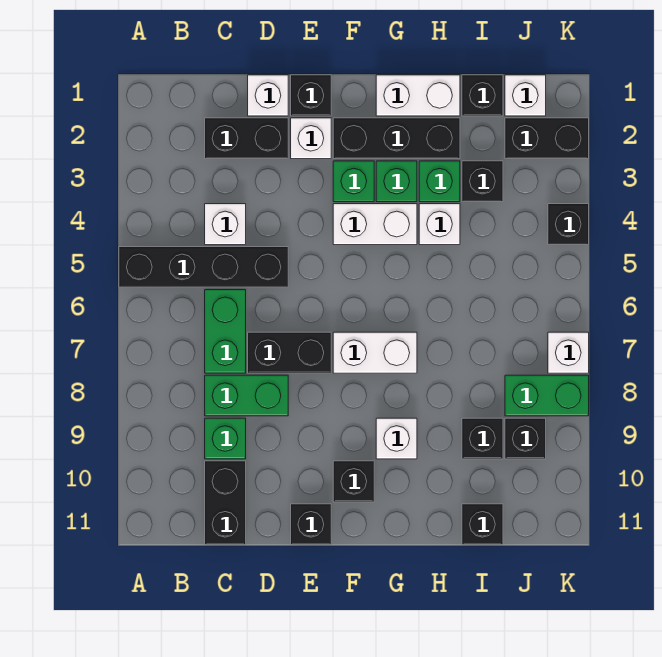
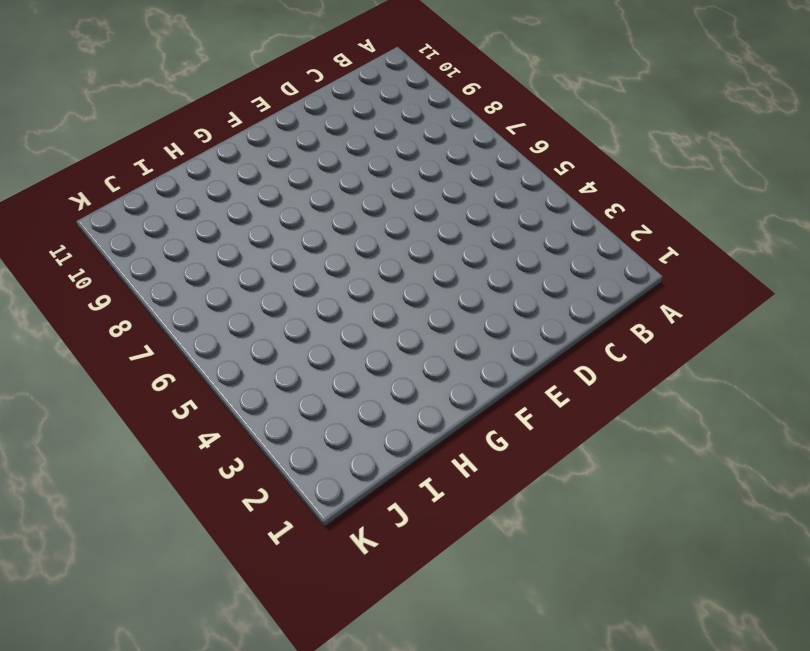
none -> black 1x4 brick [119,247,288,287]
none -> black 1x2 brick [205,118,288,159]
none -> white 1x1 brick [205,204,246,245]
none -> green 1x2 brick [205,290,246,373]

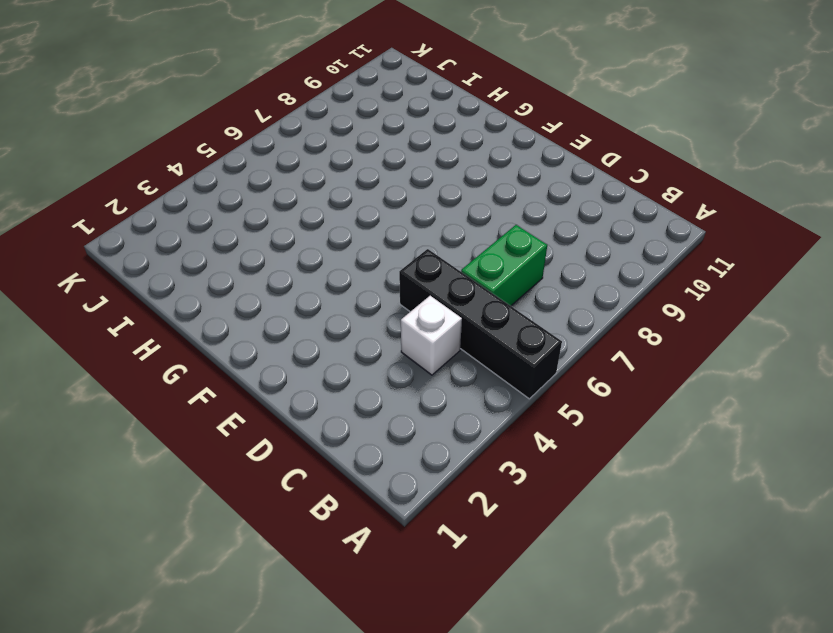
none -> black 1x2 brick [205,118,288,159]
none -> green 1x2 brick [205,375,288,416]
none -> green 1x1 brick [205,418,246,459]
none -> black 1x2 brick [205,461,246,545]

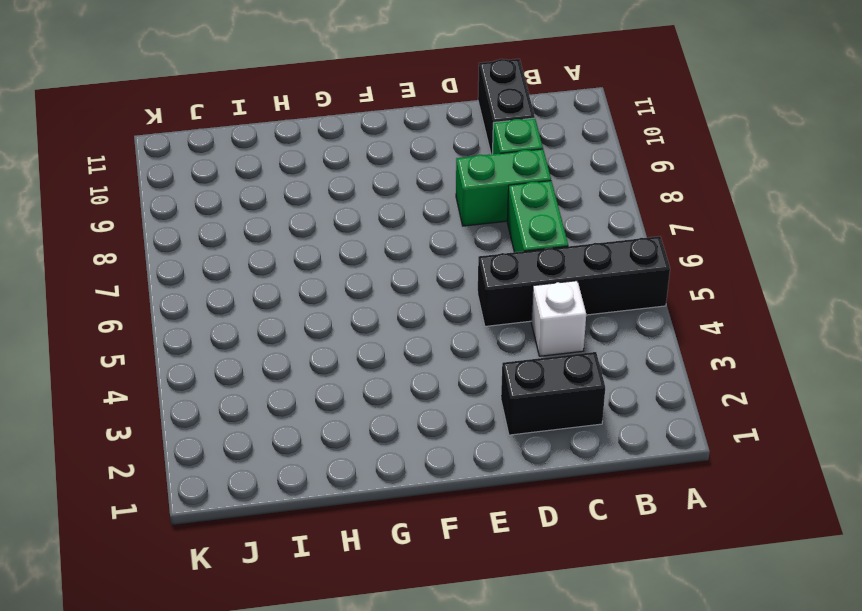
none -> white 1x1 brick [248,75,288,116]
none -> black 1x2 brick [248,332,331,373]
none -> black 1x1 brick [291,75,331,116]
none -> white 1x1 brick [291,118,331,159]

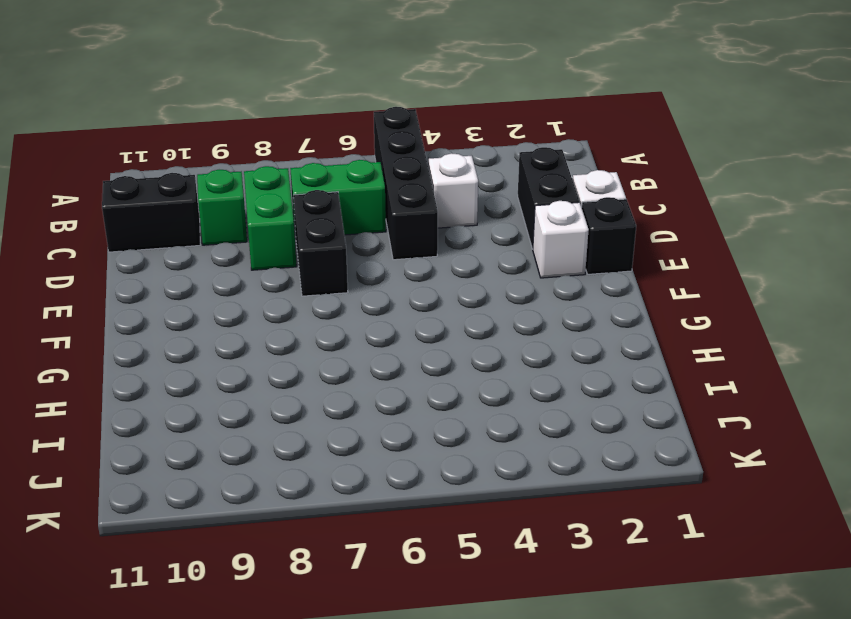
none -> black 1x1 brick [291,504,331,545]
none -> black 1x3 brick [333,118,460,159]
none -> green 1x1 brick [333,161,374,202]
none -> white 1x2 brick [333,204,417,245]

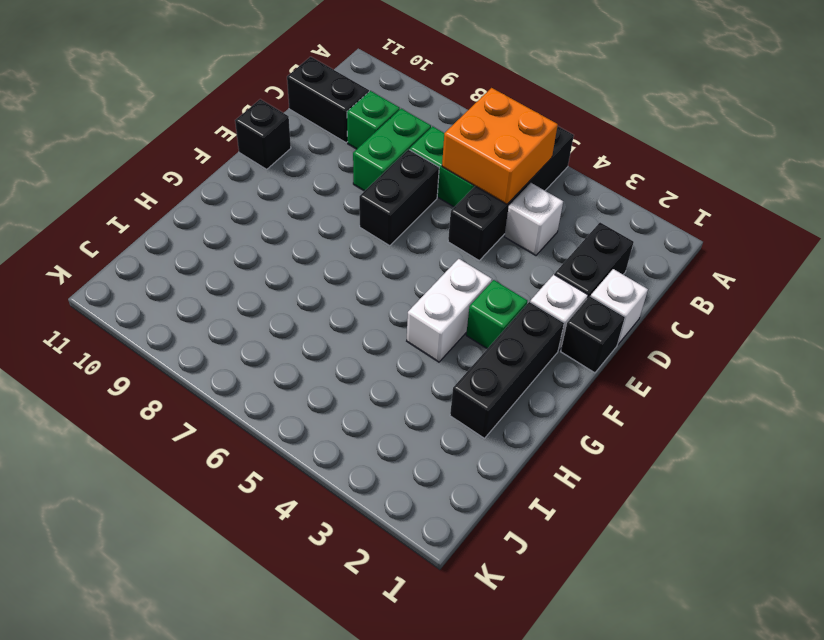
orange 2x2 brick [442,88,558,204] -> none
none -> white 1x2 brick [333,332,417,373]
none -> black 1x1 brick [333,461,374,502]
none -> white 1x2 brick [376,75,460,116]
none -> green 1x1 brick [376,161,417,202]

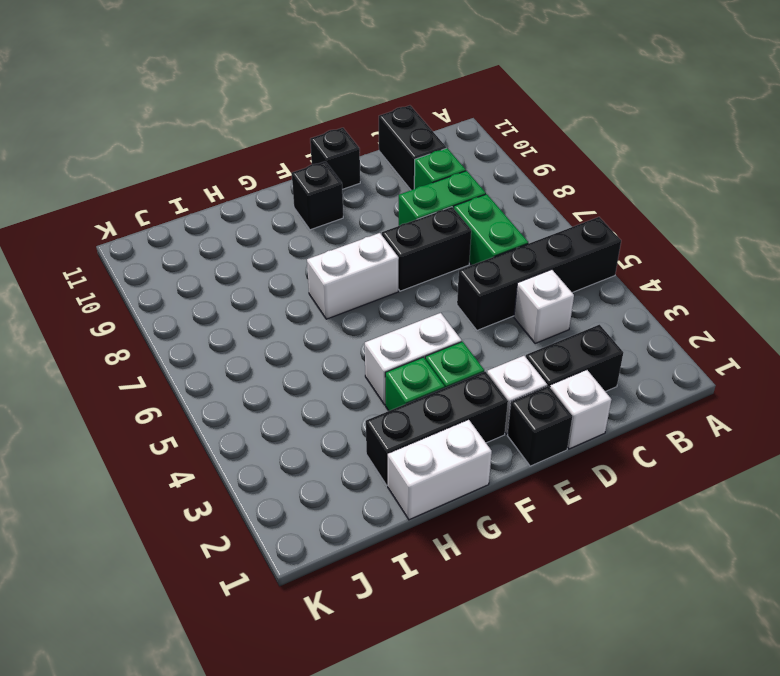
none -> white 1x1 brick [376,418,417,459]
none -> green 1x1 brick [419,161,460,202]
none -> white 1x1 brick [419,204,460,245]
none -> black 1x1 brick [462,75,503,116]

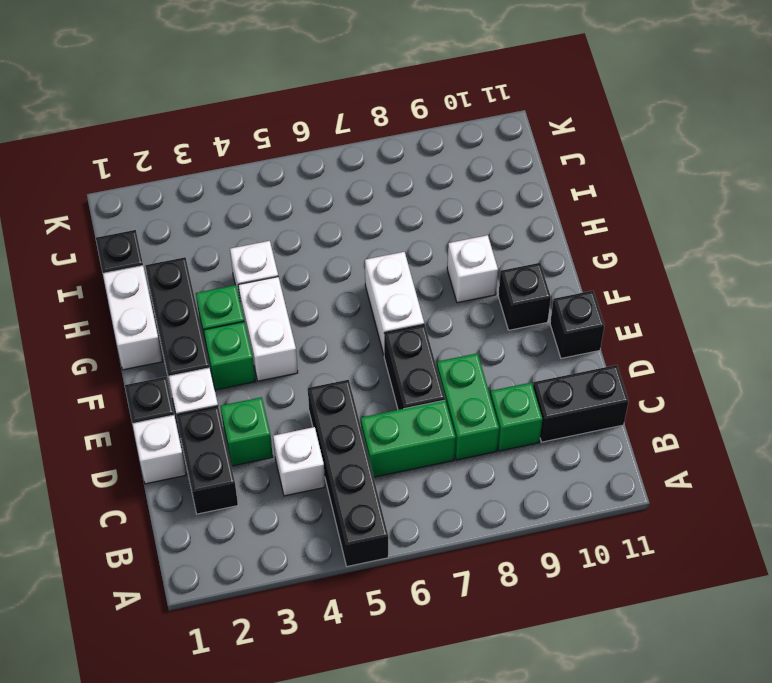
green 1x1 brick [220,397,273,466] -> green 1x1 brick moved to [419,161,460,202]
none -> black 1x1 brick [462,161,503,202]
none -> black 1x1 brick [462,418,503,459]
none -> black 1x1 brick [462,504,503,545]
none -> white 1x1 brick [505,75,546,116]

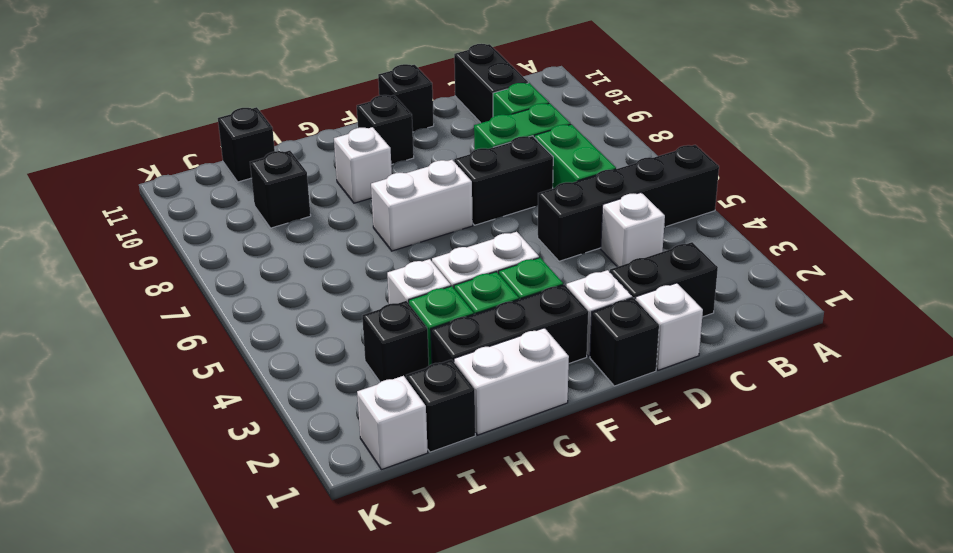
none -> black 1x2 brick [505,118,589,159]
none -> green 1x2 brick [505,375,589,416]
none -> black 1x1 brick [505,418,546,459]
none -> black 1x1 brick [548,204,589,245]

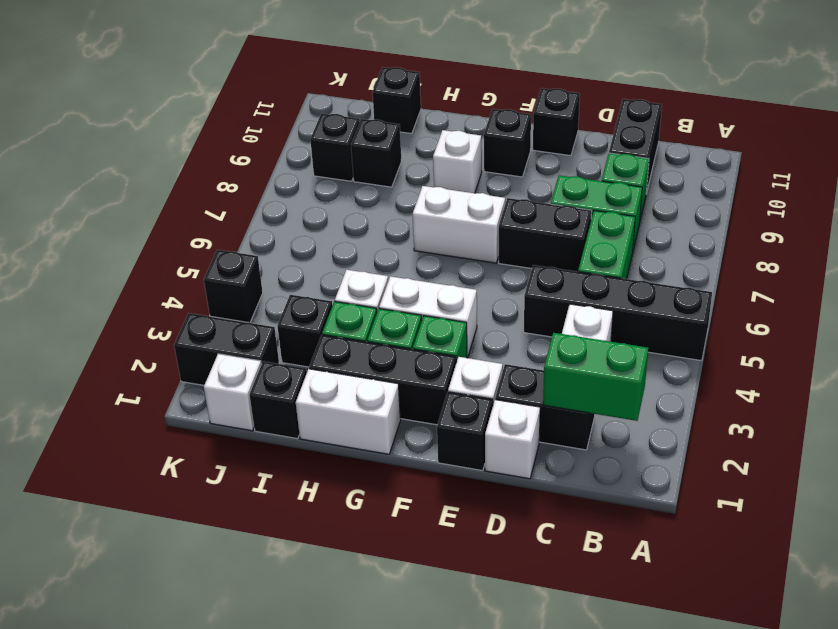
green 1x2 brick [543,333,648,421] -> green 1x2 brick moved to [505,375,589,416]
none -> white 1x1 brick [548,332,589,373]

